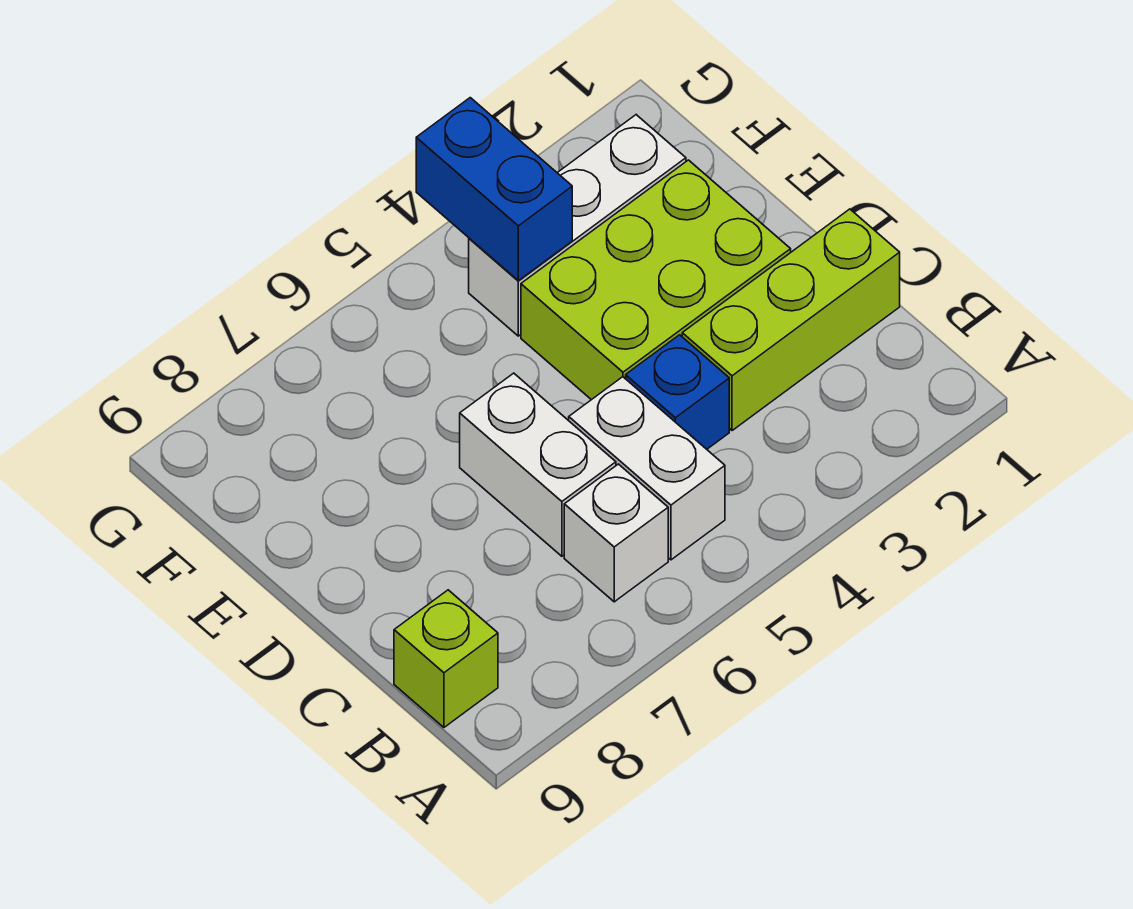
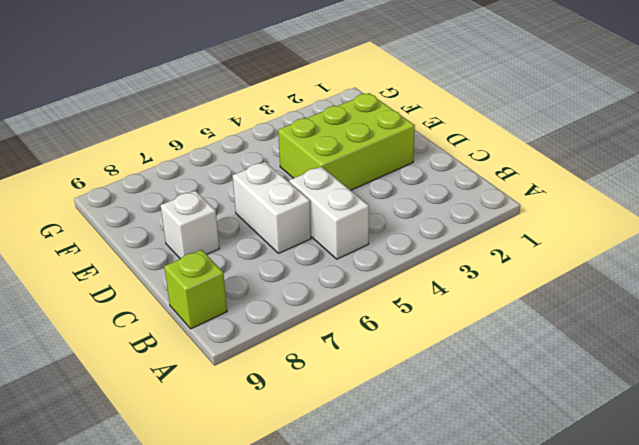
white 1x1 brick [161,191,219,259] -> white 1x1 brick moved to [564,464,668,602]
none -> lime 1x3 brick [682,209,900,431]
none -> blue 1x1 brick [626,335,729,449]

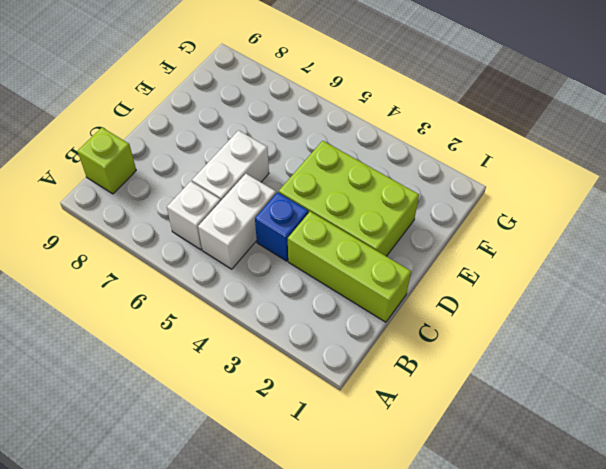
none -> white 1x3 brick [469,115,686,336]
none -> blue 1x2 brick [416,98,572,281]

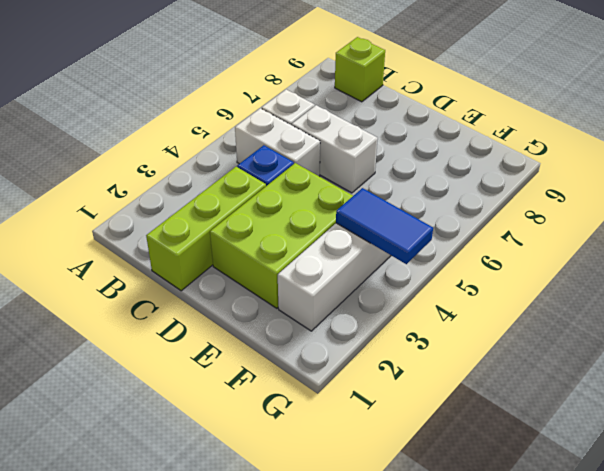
blue 1x2 tile [336,188,433,264] -> blue 1x2 brick [416,98,572,281]

